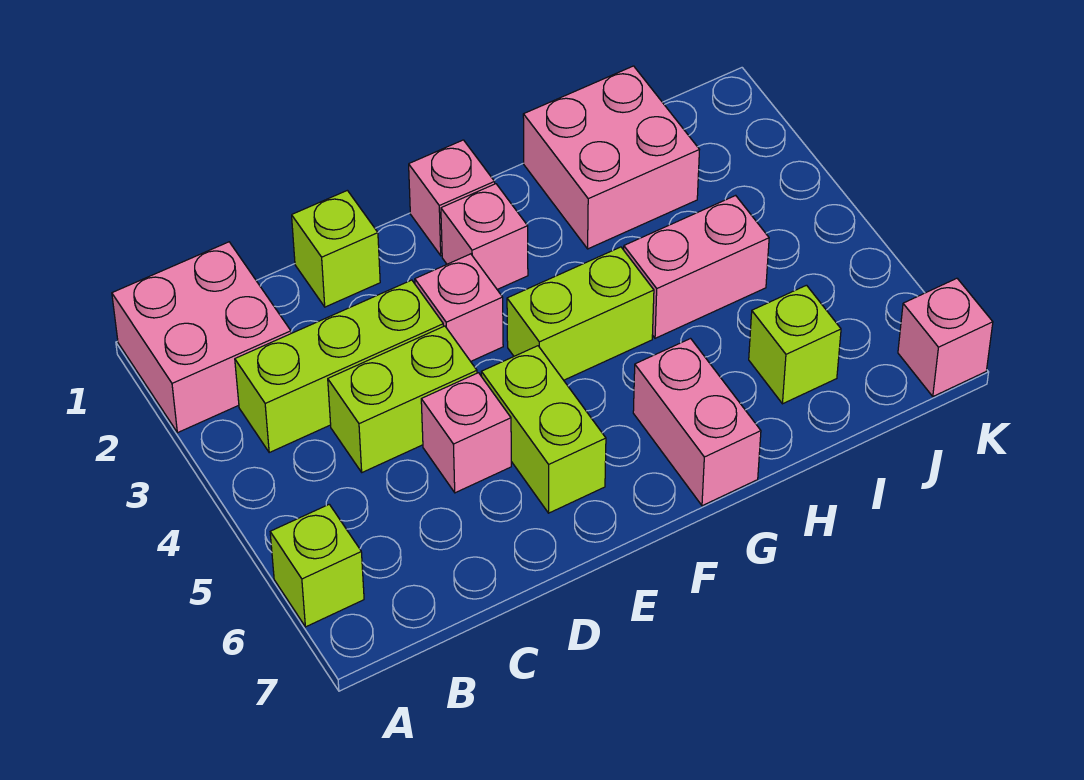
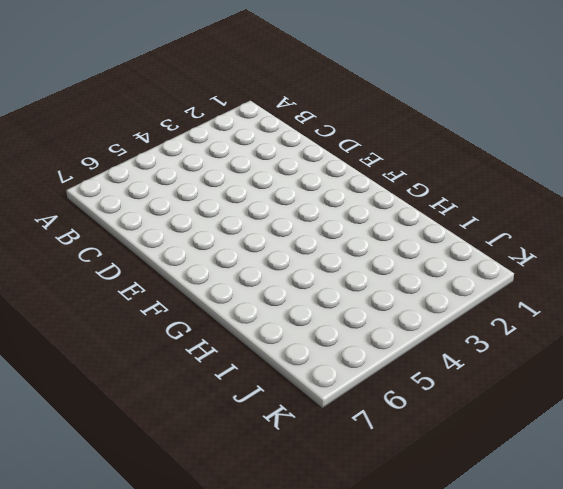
none -> pink 2x2 brick [112,242,291,433]
none -> lime 1x1 brick [270,504,364,627]
none -> lime 1x3 brick [235,280,443,452]

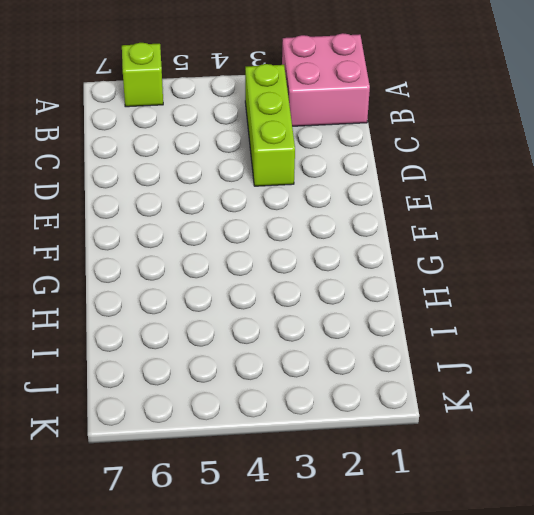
none -> lime 1x2 brick [328,326,477,472]
none -> lime 1x1 brick [292,190,380,307]
none -> pink 1x1 brick [421,373,511,493]

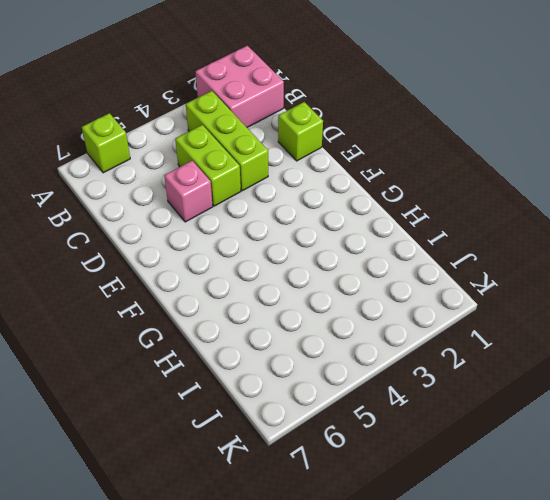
none -> pink 1x1 brick [415,254,503,361]
none -> lime 1x2 brick [481,346,606,513]
none -> pink 1x1 brick [409,140,495,256]

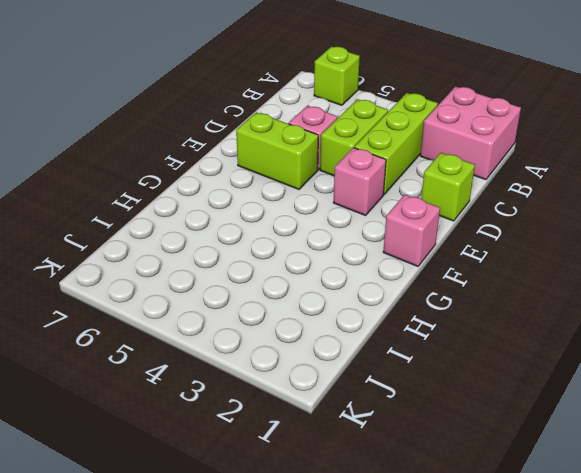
none -> pink 1x1 brick [441,184,528,289]
none -> lime 1x2 brick [507,247,654,380]
none -> pink 1x2 brick [633,339,761,506]

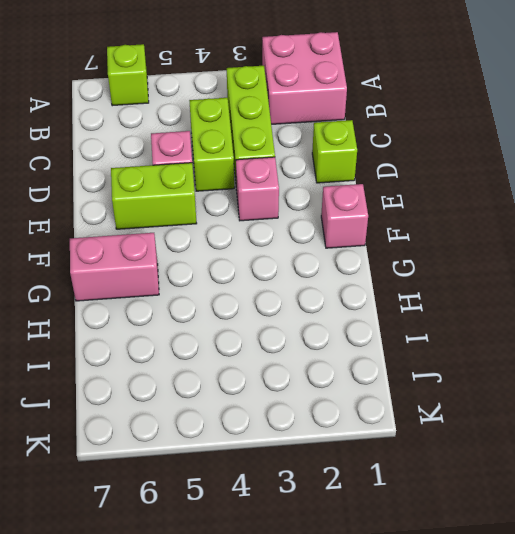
none -> pink 1x1 brick [441,184,528,289]
none -> lime 1x2 brick [507,247,654,380]
none -> pink 2x2 brick [523,66,699,249]

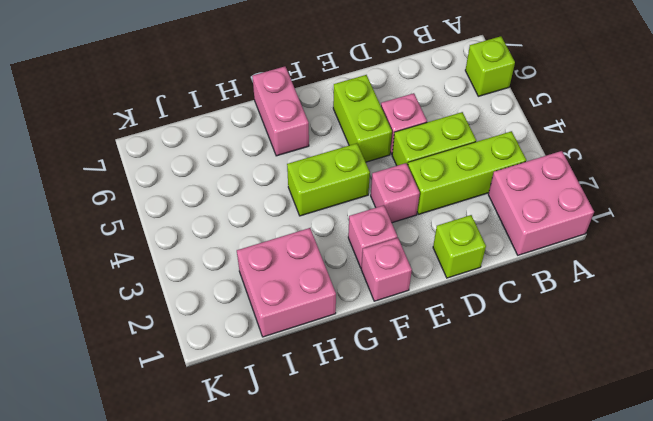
none -> pink 1x2 brick [624,195,769,338]
none -> lime 1x1 brick [749,285,841,404]
none -> pink 1x1 brick [898,278,993,396]

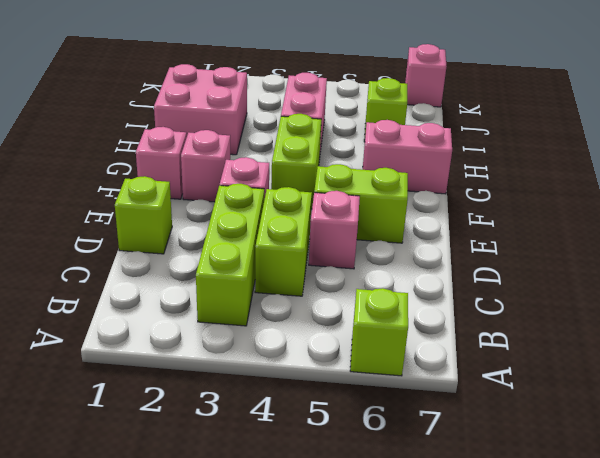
none -> pink 2x2 brick [112,242,291,433]

